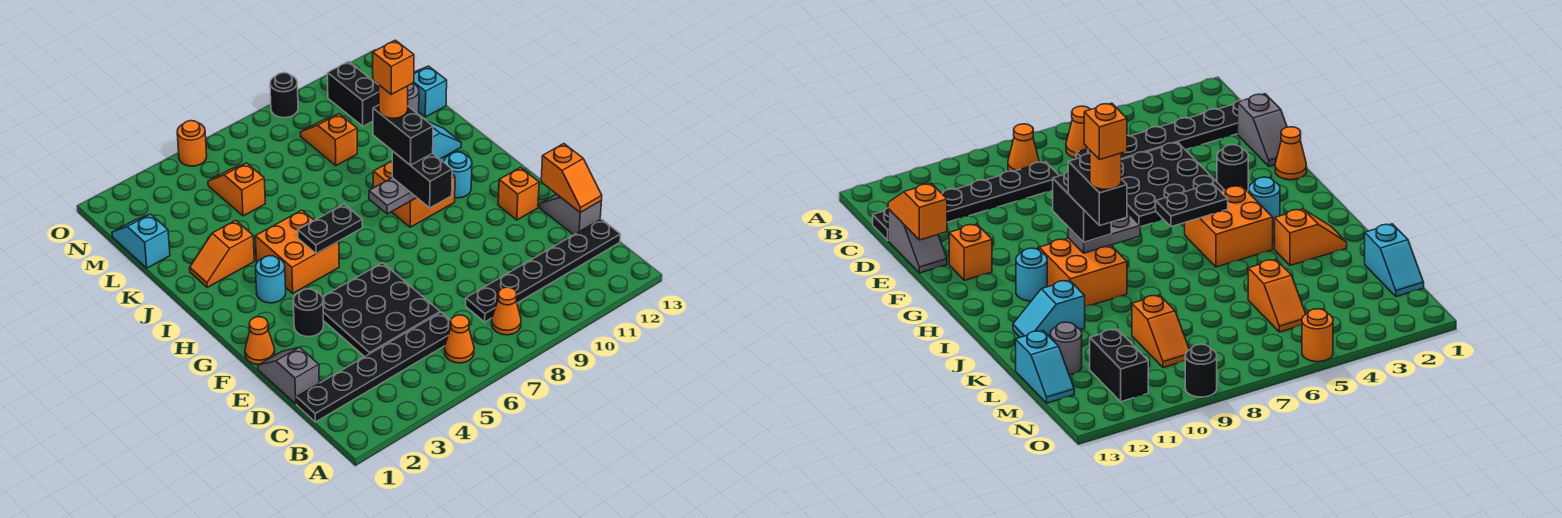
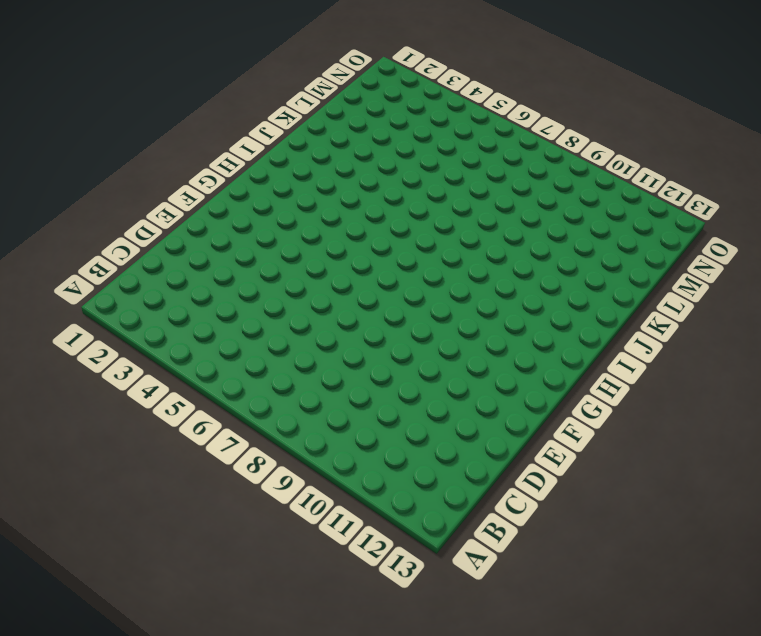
none -> orange 1x1 cone [445,315,474,363]
none -> orange 1x1 cone [492,287,521,335]
none -> black 1x6 plate [297,312,451,422]
none -> black 1x6 plate [466,219,621,322]

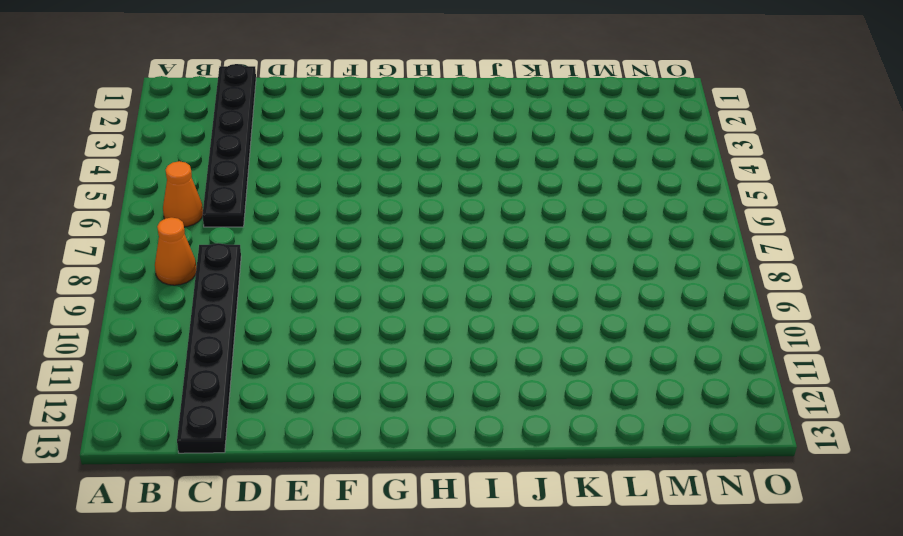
none -> grey 1x2 slope [258,347,319,404]
none -> black 3x3 plate [322,263,440,357]
none -> grey 1x2 slope [540,194,601,235]
none -> orange 1x1 cone [245,317,275,365]

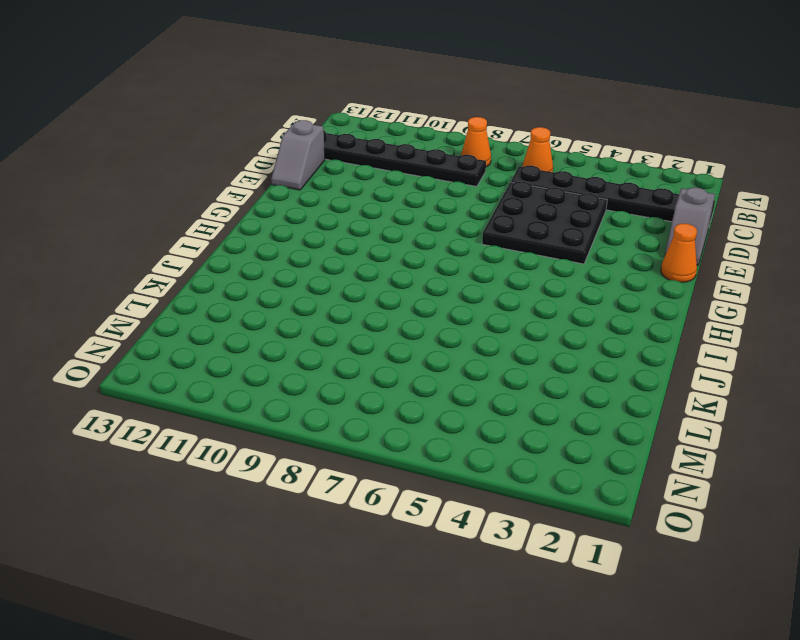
none -> black 1x1 round brick [293,289,324,337]
none -> orange 1x1 brick [498,168,539,220]
none -> cyan 1x1 round brick [256,256,286,303]
none -> orange 2x2 brick [255,210,339,293]

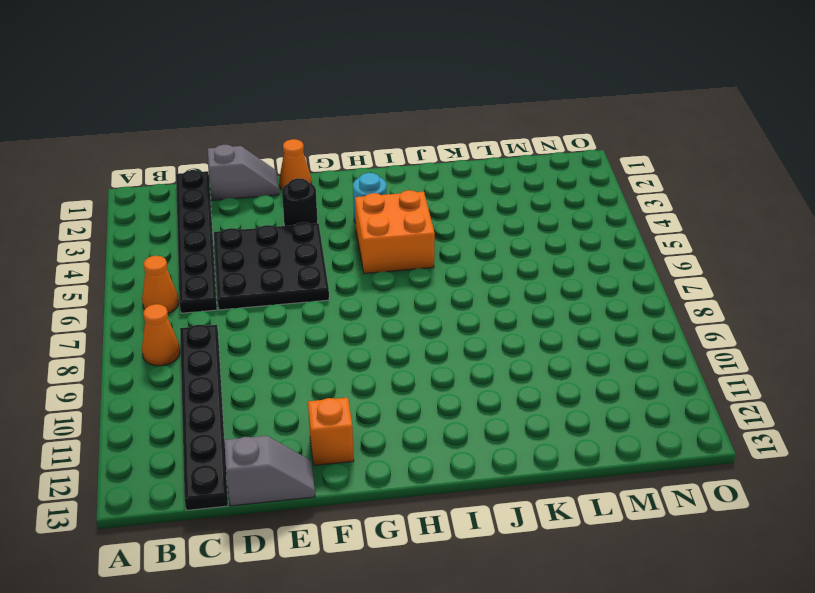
none -> orange 2x2 brick [373,161,455,227]
none -> cyan 1x1 round brick [444,152,472,198]
none -> orange 1x2 slope [190,220,254,287]
none -> cyan 1x2 slope [427,121,461,159]

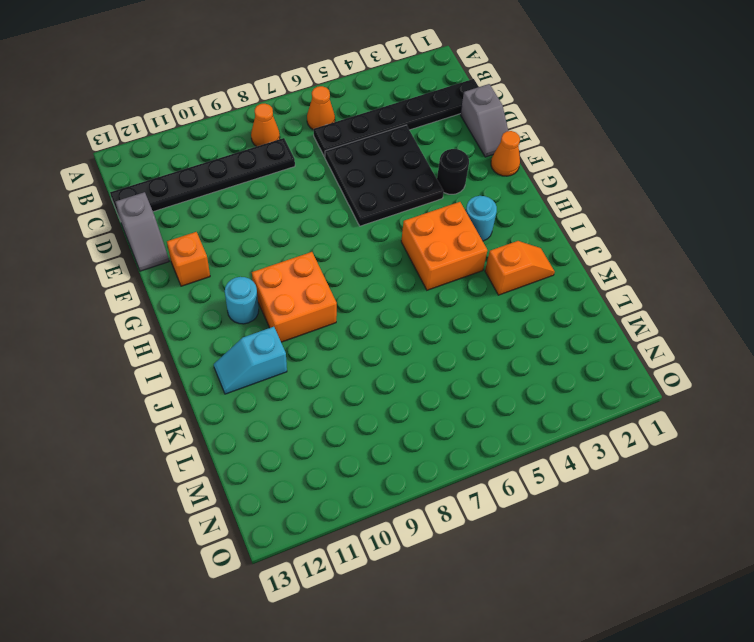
none -> cyan 1x2 slope [112,214,170,268]
none -> orange 1x2 slope [208,163,265,216]
none -> orange 1x2 slope [301,114,357,165]
none -> grey 1x1 round brick [408,83,419,114]

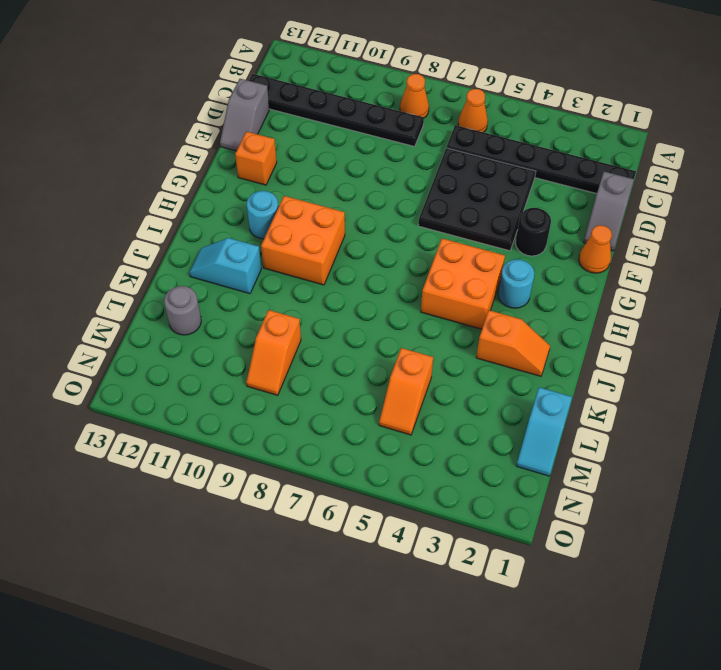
none -> cyan 1x2 slope [413,66,447,117]
none -> black 1x2 brick [327,61,379,126]
none -> orange 1x1 round brick [177,121,207,166]
none -> black 1x1 round brick [270,73,298,118]

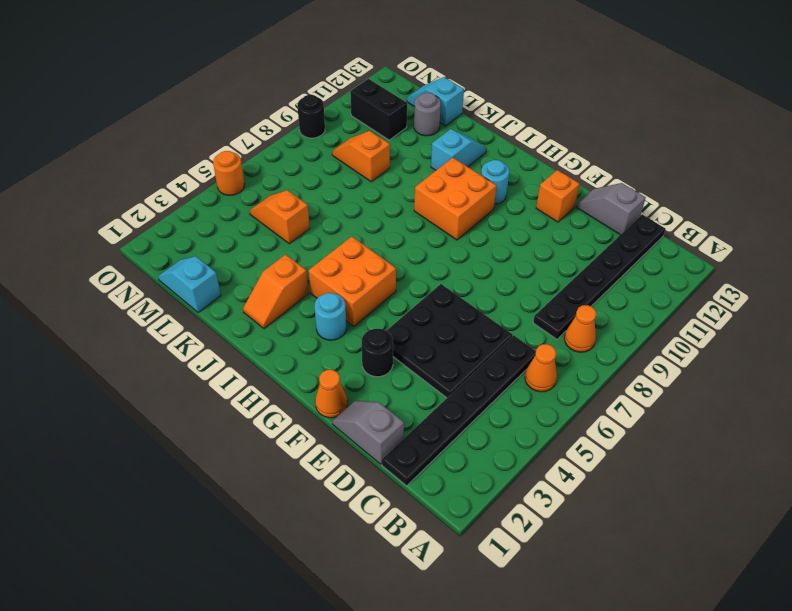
none -> orange 1x2 slope [541,144,602,212]
none -> black 1x2 plate [298,204,362,254]
none -> grey 1x2 plate [369,178,417,214]
none -> black 1x2 brick [392,151,452,208]

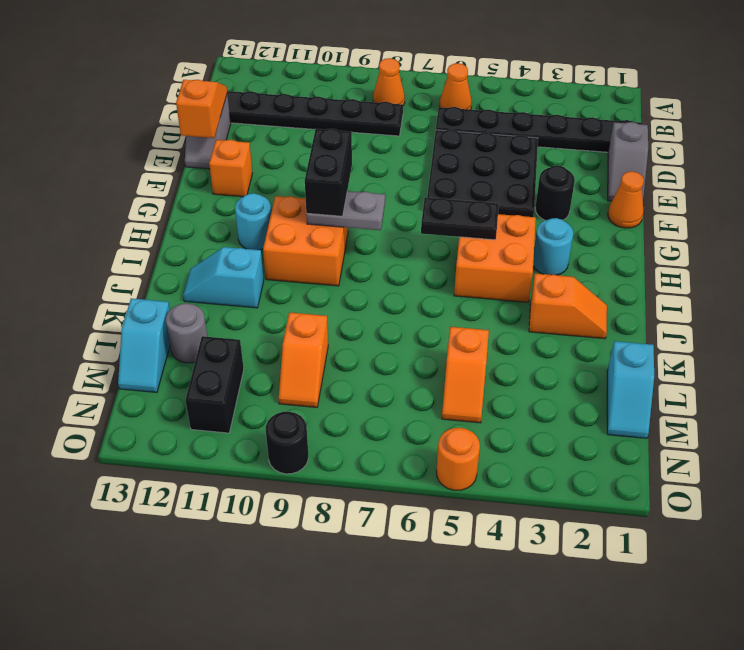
none -> black 1x2 brick [373,105,433,165]
none -> orange 1x1 round brick [379,85,408,118]
none -> orange 1x1 brick [373,40,414,94]

